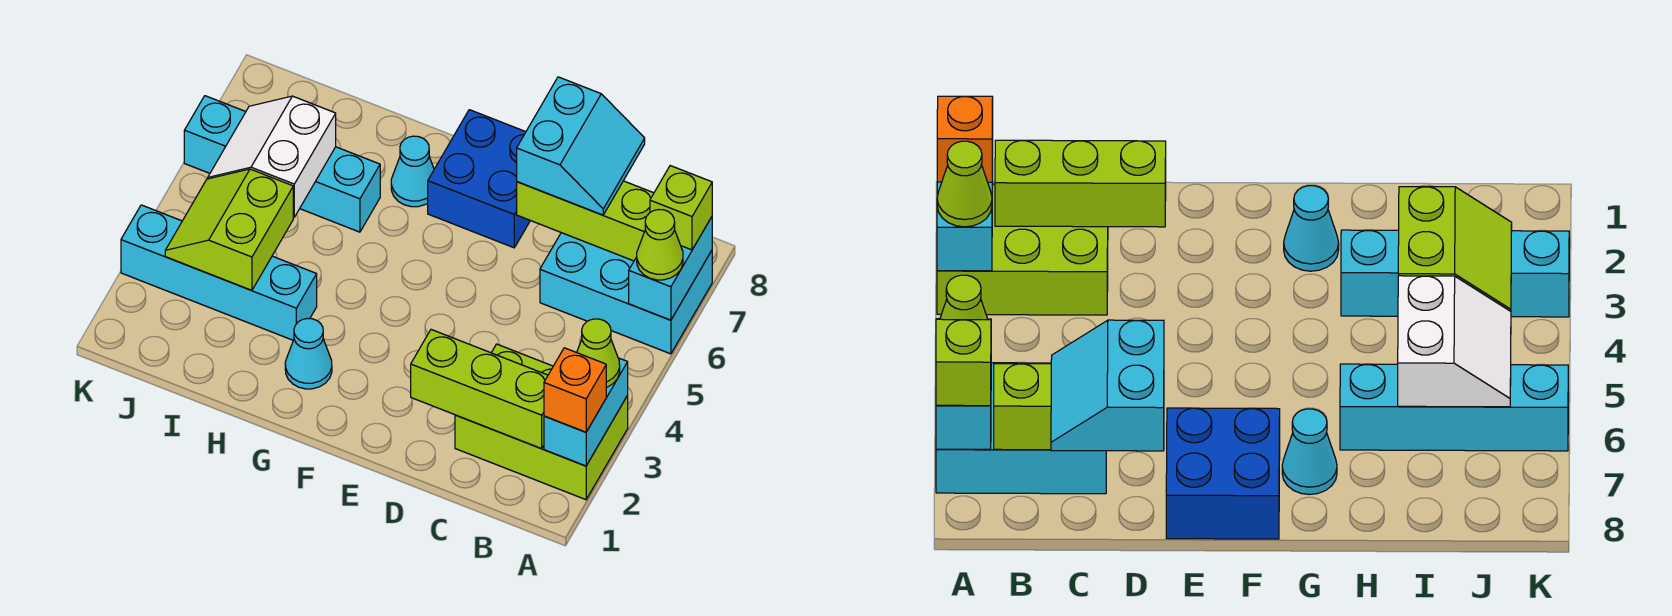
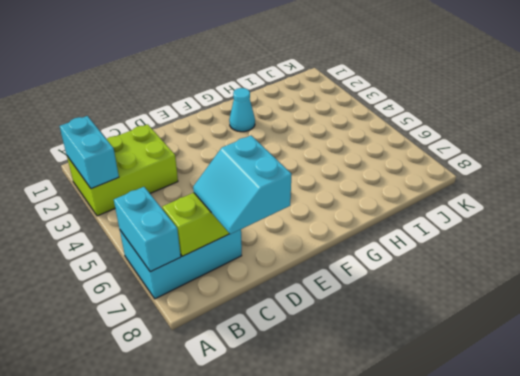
none -> blue 2x2 brick [428,110,530,248]
none -> cyan 1x1 cone [391,136,434,207]
none -> cyan 1x4 brick [121,205,317,340]

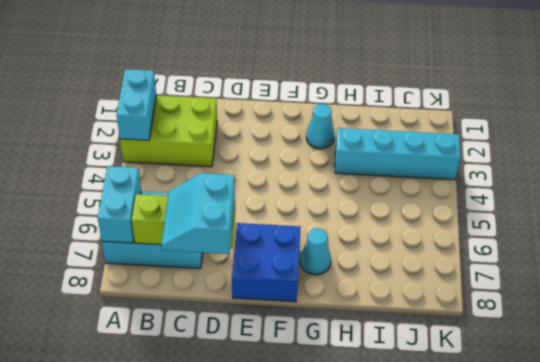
none -> cyan 1x4 brick [184,96,380,232]
none -> lime 1x3 brick [411,330,548,449]
none -> lime 2x2 slope [165,169,293,290]

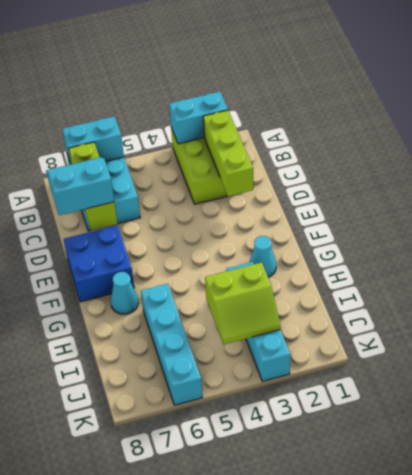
none -> white 2x2 slope [208,96,336,217]
none -> orange 1x1 brick [544,348,606,432]
none -> lime 1x1 cone [577,319,620,387]

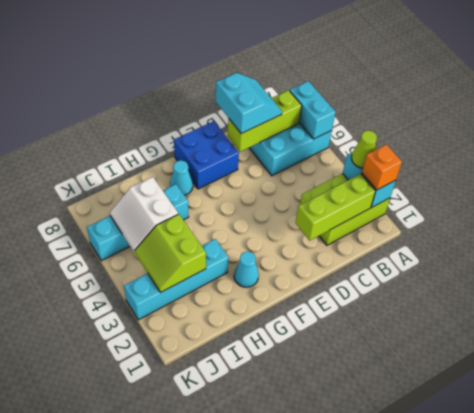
none -> lime 1x1 cone [637,210,683,280]
none -> lime 1x1 brick [650,166,712,250]

